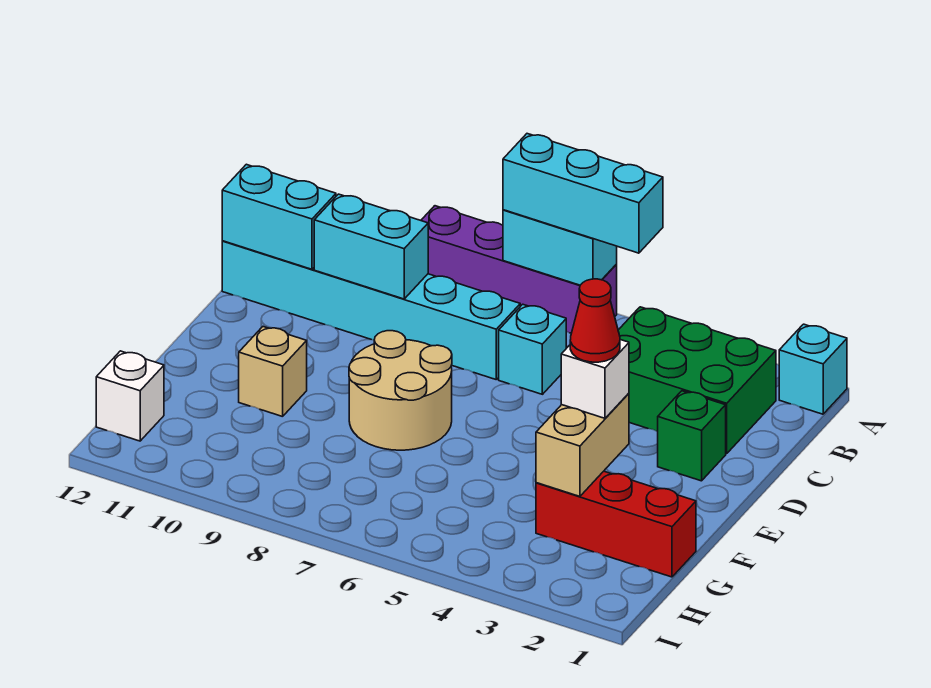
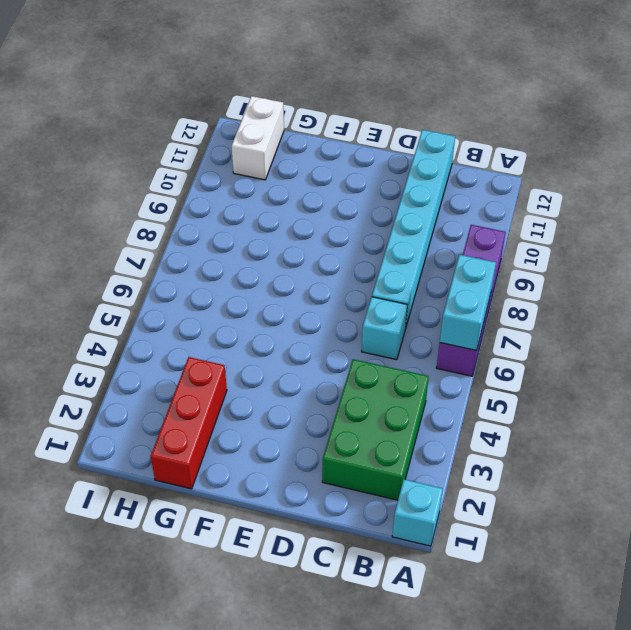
white 1x2 brick [232,96,284,180] -> white 1x1 brick [96,351,164,441]
none -> green 1x1 brick [658,391,726,481]
none -> tan 2x2 round brick [349,331,452,450]
none -> tan 1x1 brick [239,327,307,417]

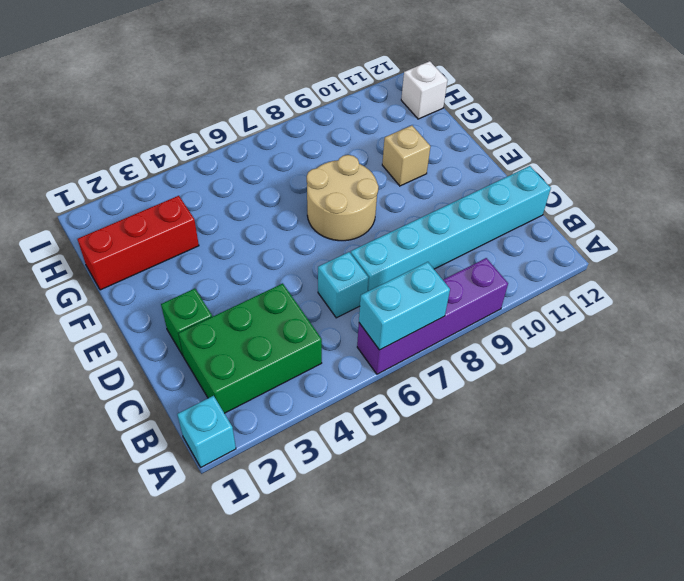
none -> cyan 1x2 brick [314,194,428,299]
none -> cyan 1x2 brick [222,164,336,269]
none -> tan 1x2 brick [536,393,629,496]

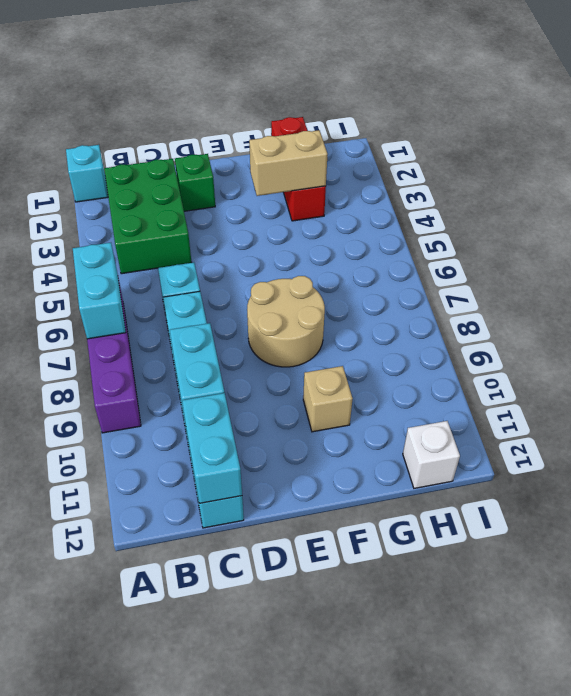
none -> cyan 1x3 brick [503,134,663,253]
none -> white 1x1 brick [561,340,629,418]
none -> red 1x1 cone [570,279,620,362]

